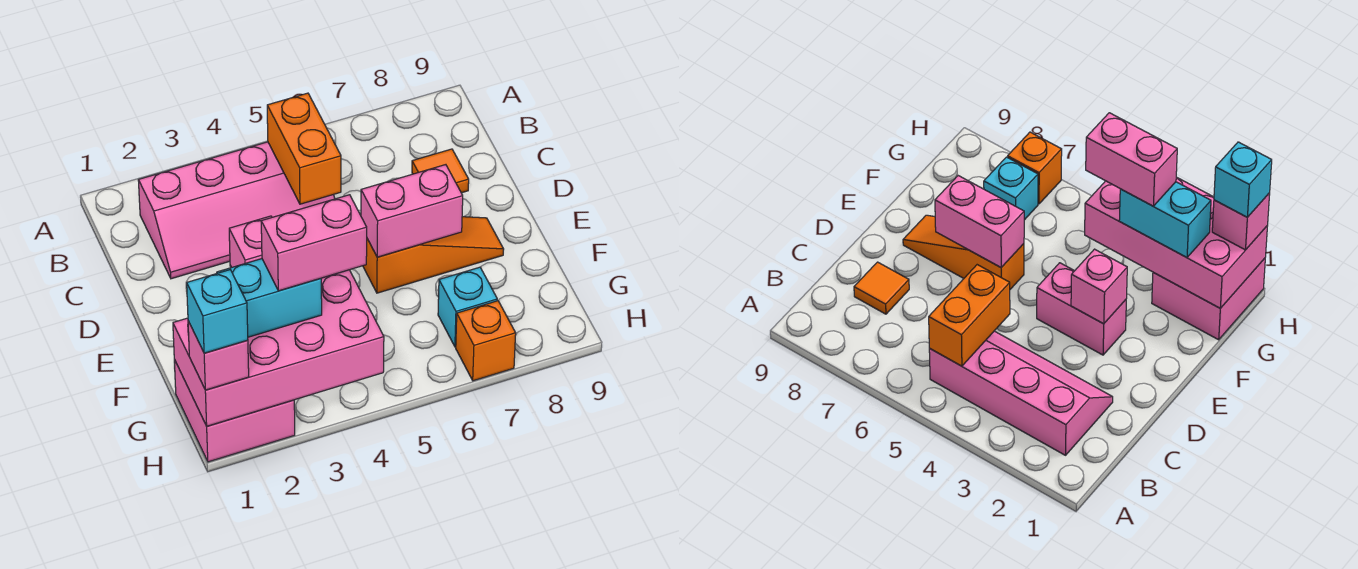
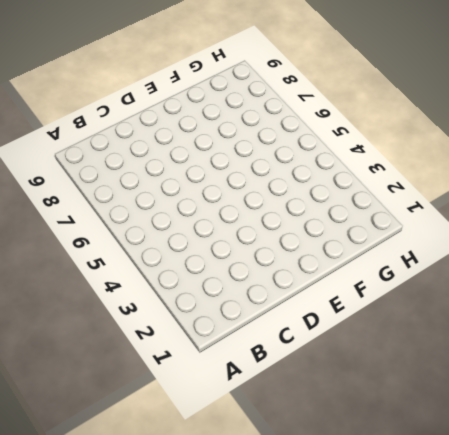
none -> pink 2x4 slope [138,142,335,279]
none -> orange 1x1 tile [412,149,469,193]
none -> pink 1x2 brick [1037,263,1126,355]

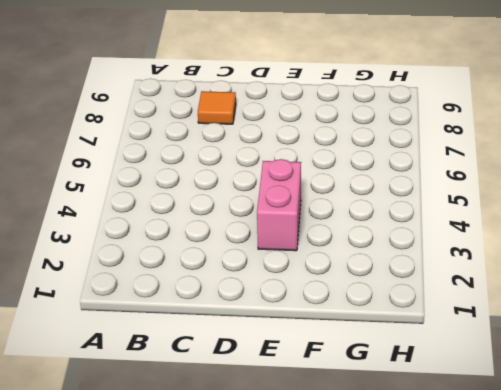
none -> pink 2x4 slope [138,142,335,279]
none -> orange 1x3 slope [363,217,504,293]
none -> pink 2x2 brick [174,360,295,462]

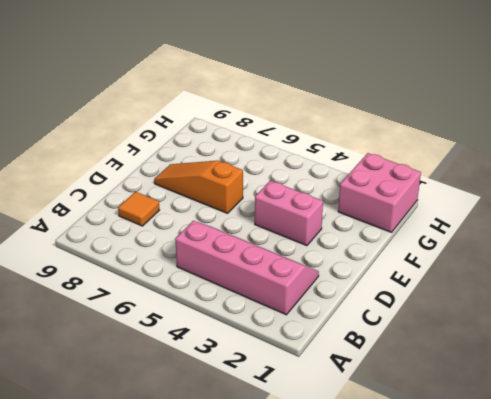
none -> cyan 1x1 brick [438,267,497,347]
none -> orange 1x1 brick [456,301,516,381]
none -> orange 1x2 brick [267,93,341,204]

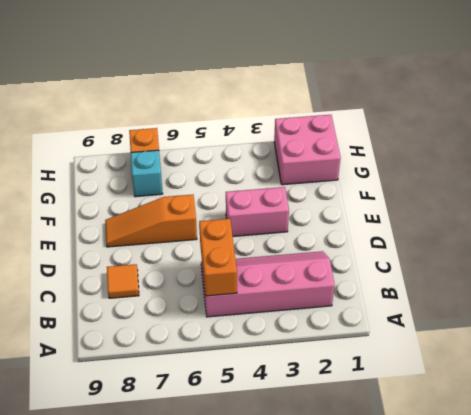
none -> pink 1x1 brick [229,216,272,267]
none -> pink 1x2 brick [361,165,463,257]
none -> pink 2x4 brick [173,270,384,426]

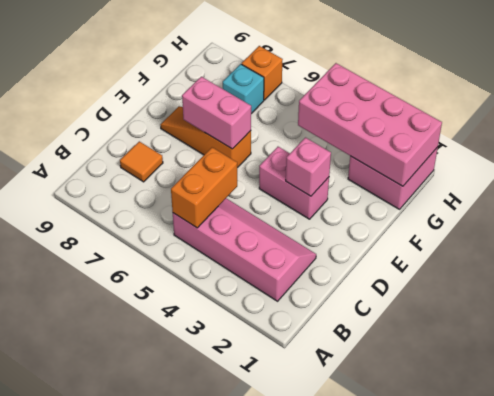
none -> cyan 1x2 brick [217,259,322,337]
none -> pink 1x1 brick [188,321,249,390]
none -> pink 1x2 brick [261,195,367,291]

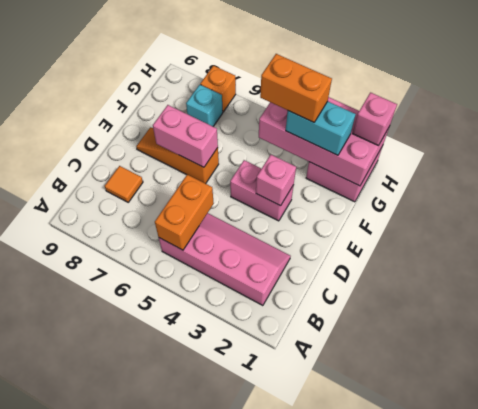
orange 1x2 brick [260,54,332,122] -> pink 1x2 brick [261,195,367,291]
none -> cyan 1x1 brick [187,270,248,353]

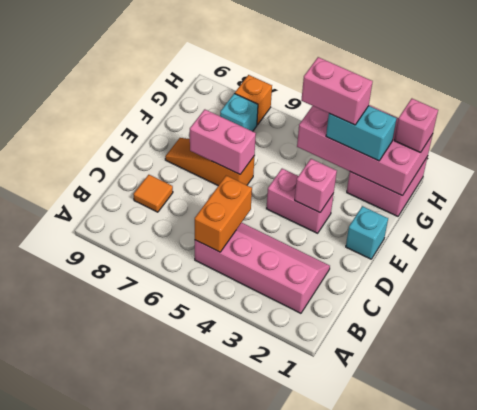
cyan 1x1 brick [346,206,388,259] -> cyan 1x1 brick moved to [187,270,248,353]

